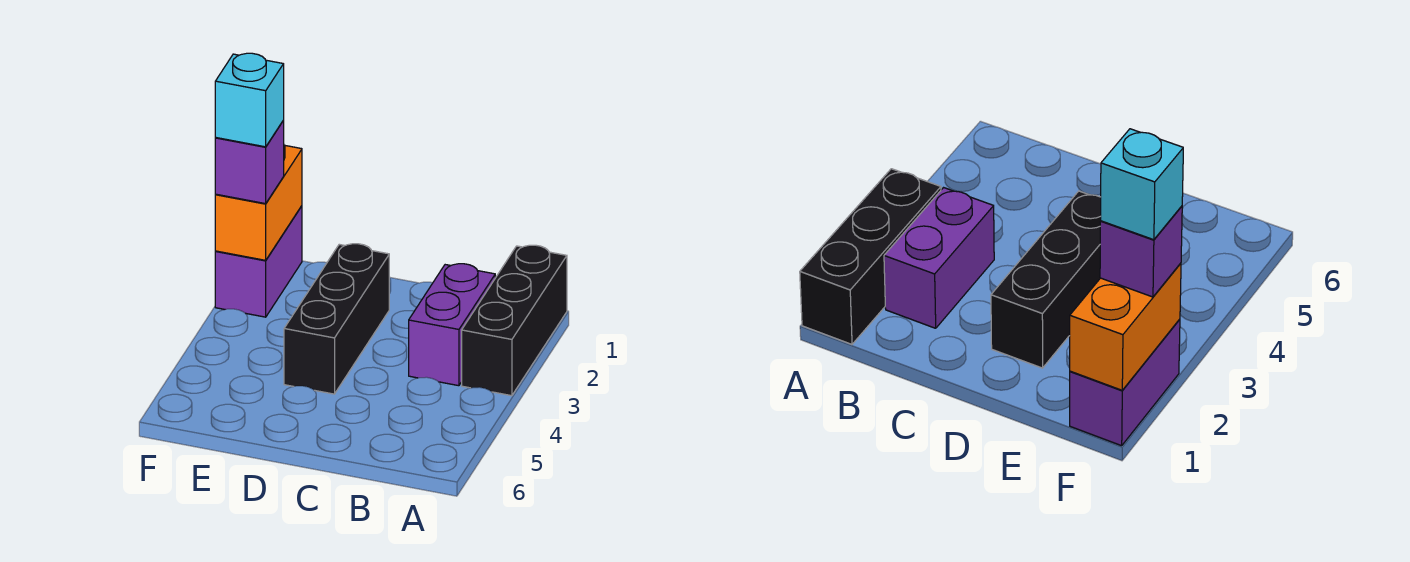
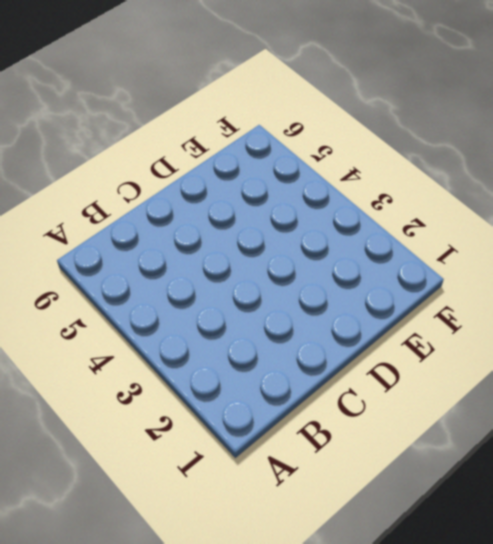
none -> black 1x3 brick [462,245,567,396]
none -> purple 1x2 brick [409,264,495,386]

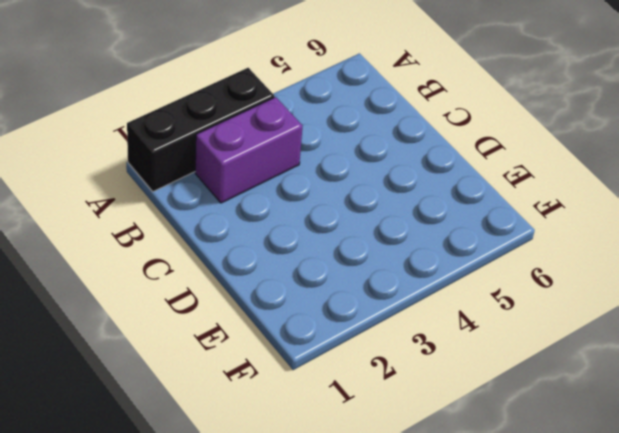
none -> black 1x3 brick [284,244,389,394]
none -> purple 1x2 brick [215,206,302,317]

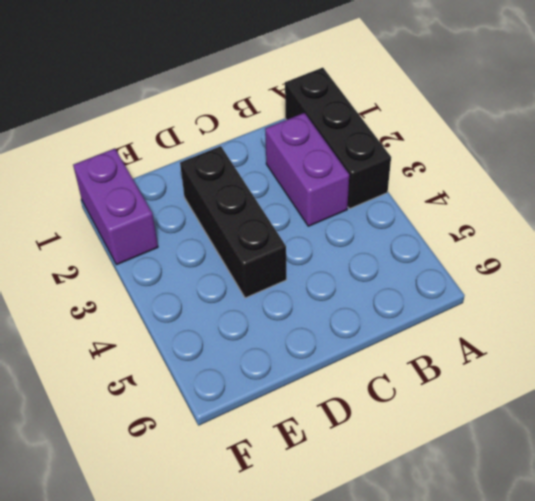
none -> orange 1x2 brick [215,145,302,260]
none -> purple 1x1 brick [215,121,284,204]

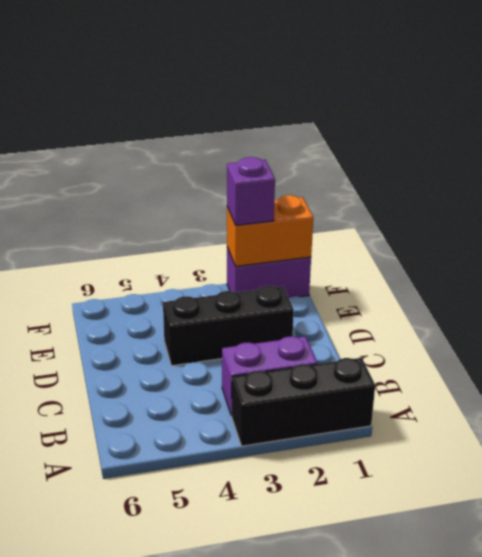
none -> cyan 1x1 brick [215,53,284,147]

